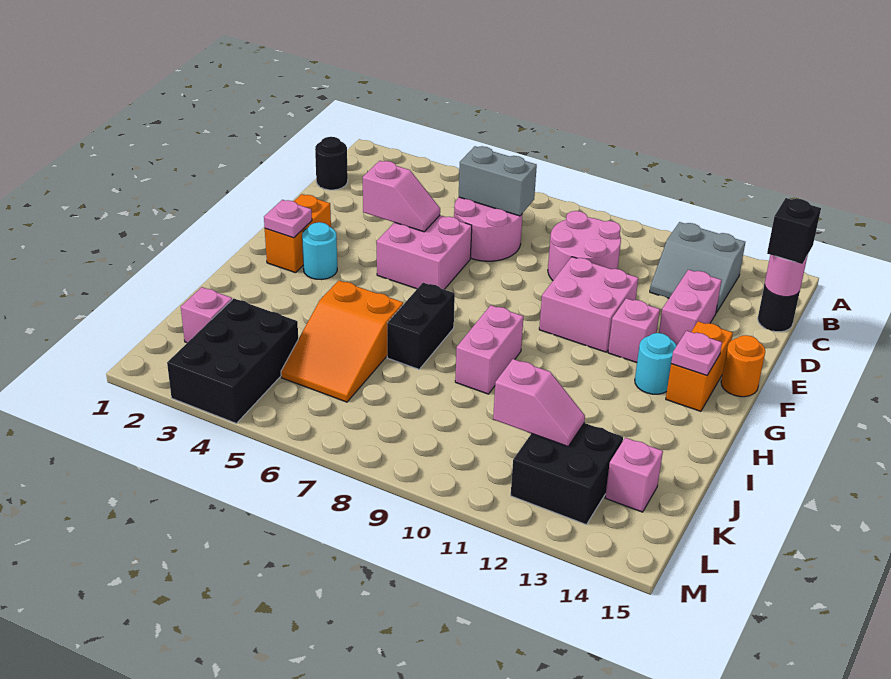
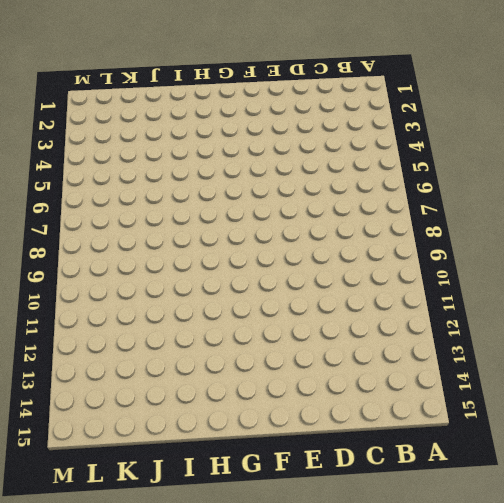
none -> grey 2x2 slope [650,222,745,313]
none -> black 1x1 round brick [315,137,348,190]
none -> pink 2x2 round brick [454,197,523,261]

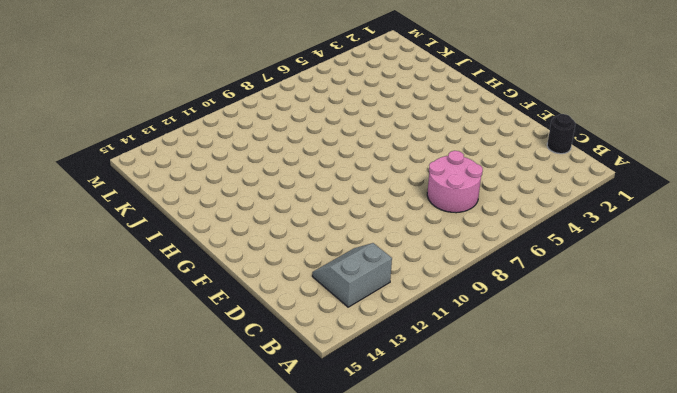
none -> pink 2x2 round brick [548,211,621,280]
none -> black 1x1 round brick [758,285,800,332]
none -> pink 1x2 brick [659,270,722,345]

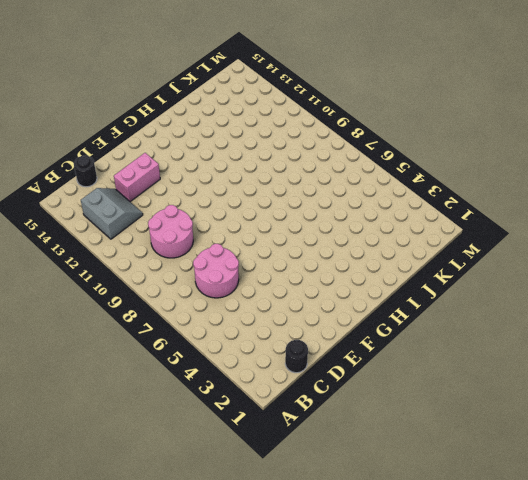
none -> pink 2x2 brick [377,215,472,289]
none -> pink 2x2 brick [539,257,638,352]
none -> orange 1x2 brick [265,194,331,273]

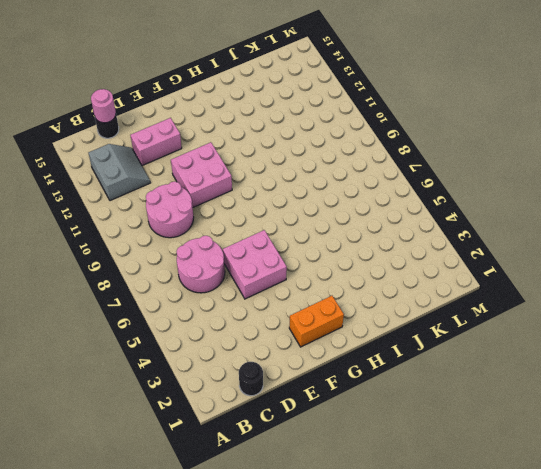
none -> pink 1x1 brick [608,298,660,363]
none -> orange 1x2 brick [666,321,733,411]
none -> orange 1x1 round brick [721,335,765,397]

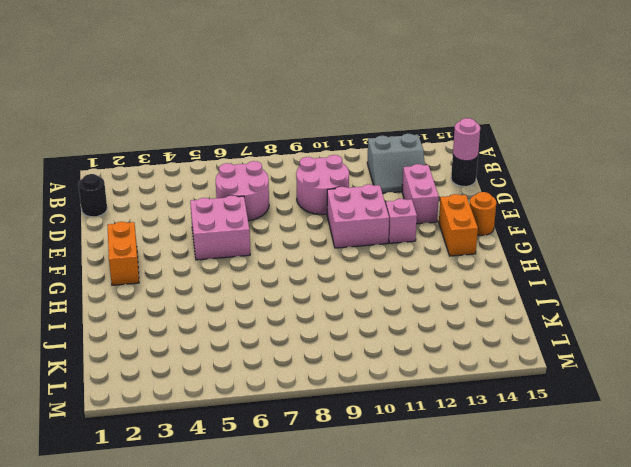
none -> cyan 1x1 round brick [302,222,337,280]
none -> cyan 1x1 round brick [635,333,677,394]
none -> black 1x2 brick [387,283,455,369]

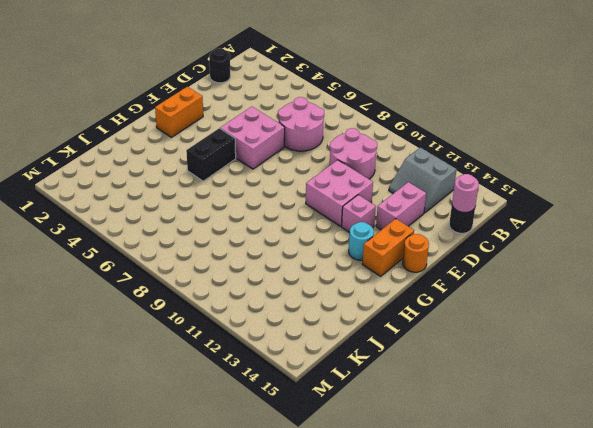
black 1x2 brick [186,128,236,181] -> black 1x2 brick moved to [387,283,455,369]
none -> cyan 1x1 round brick [302,222,337,280]
none -> pink 1x2 brick [455,305,524,394]
none -> orange 2x3 slope [281,281,403,402]

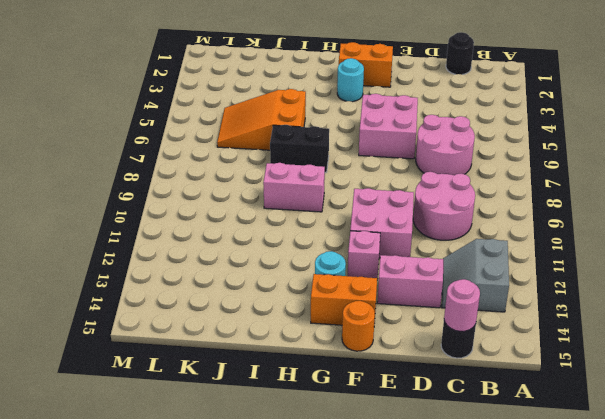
none -> pink 1x1 brick [181,287,232,343]
none -> black 2x3 brick [167,298,298,423]
none -> black 2x2 brick [511,423,623,525]

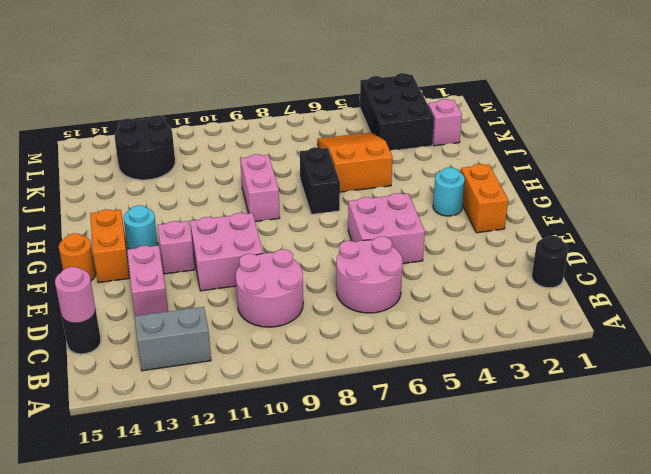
black 2x2 round brick [115,115,175,180] -> black 2x2 brick [511,423,623,525]
none -> pink 1x1 brick [605,437,663,512]
none -> grey 1x2 brick [459,146,537,216]
none -> pink 1x2 slope [363,161,440,232]

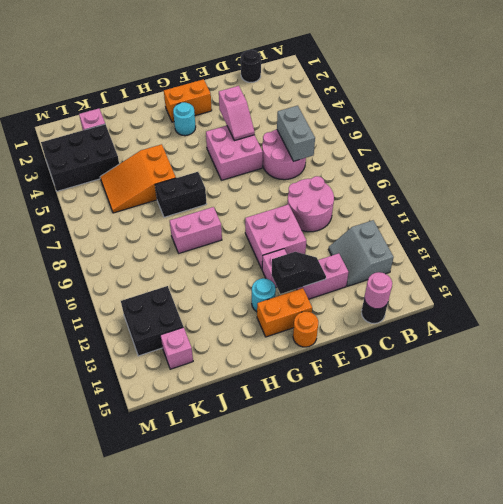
black 1x2 slope [272,252,326,294] -> none
none -> pink 1x1 plate [264,200,312,238]
none -> pink 1x1 plate [671,331,722,376]
none -> pink 1x2 slope [493,359,585,446]

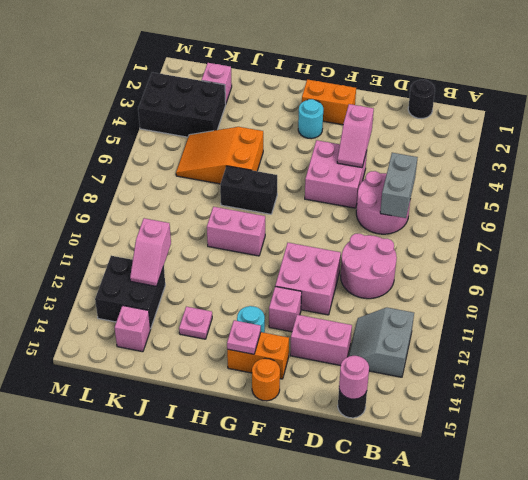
pink 1x1 plate [179,307,212,339] -> pink 1x1 plate moved to [264,200,312,238]
none -> black 1x1 brick [767,198,821,264]

